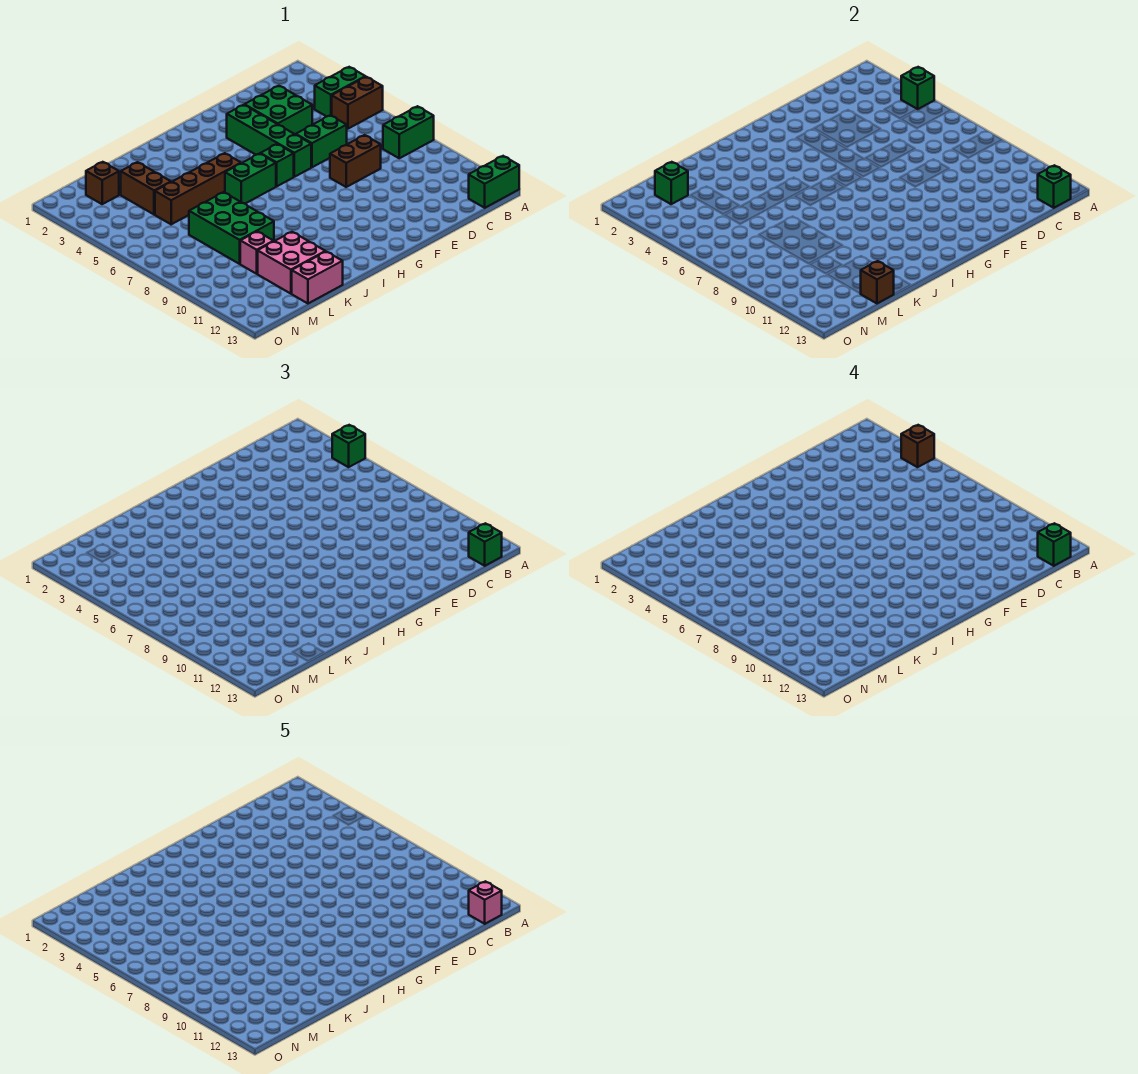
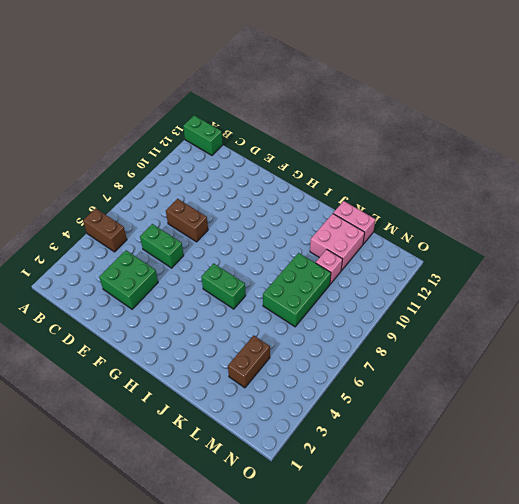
none -> green 1x2 brick [315,67,365,117]
none -> green 1x2 brick [383,106,434,158]
none -> green 1x4 brick [227,105,311,177]

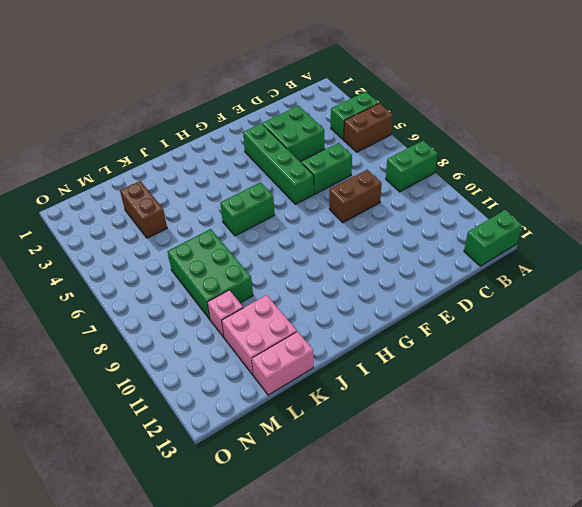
none -> green 1x1 brick [260,144,294,186]
none -> brown 1x4 brick [155,153,241,224]
none -> brown 1x1 brick [86,162,119,204]

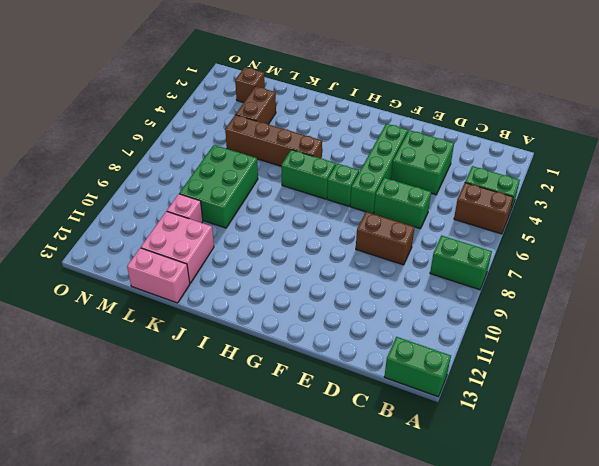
none -> green 1x1 brick [901,67,934,109]
none -> green 1x1 brick [1038,165,1071,208]
none -> brown 1x1 brick [861,261,894,303]

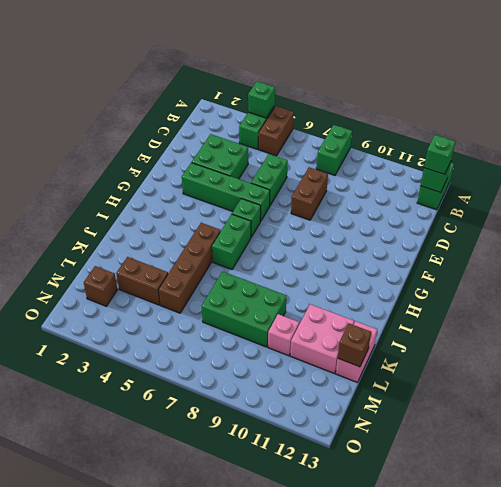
none -> green 1x1 brick [655,162,688,204]
none -> green 1x1 brick [332,425,365,467]
none -> brown 1x1 brick [901,425,934,467]

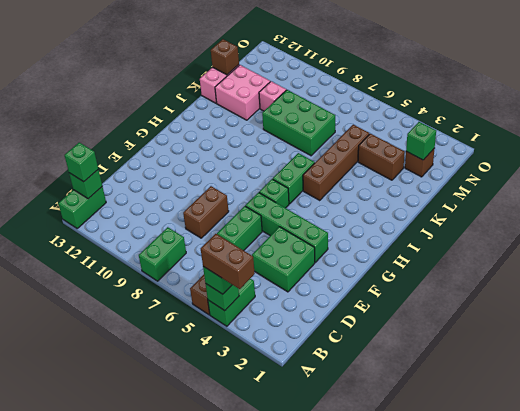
brown 1x2 brick [201,234,255,289] -> brown 1x1 brick [901,425,934,467]
none -> green 1x1 brick [1038,523,1071,566]
none -> pink 1x1 brick [469,881,502,924]

